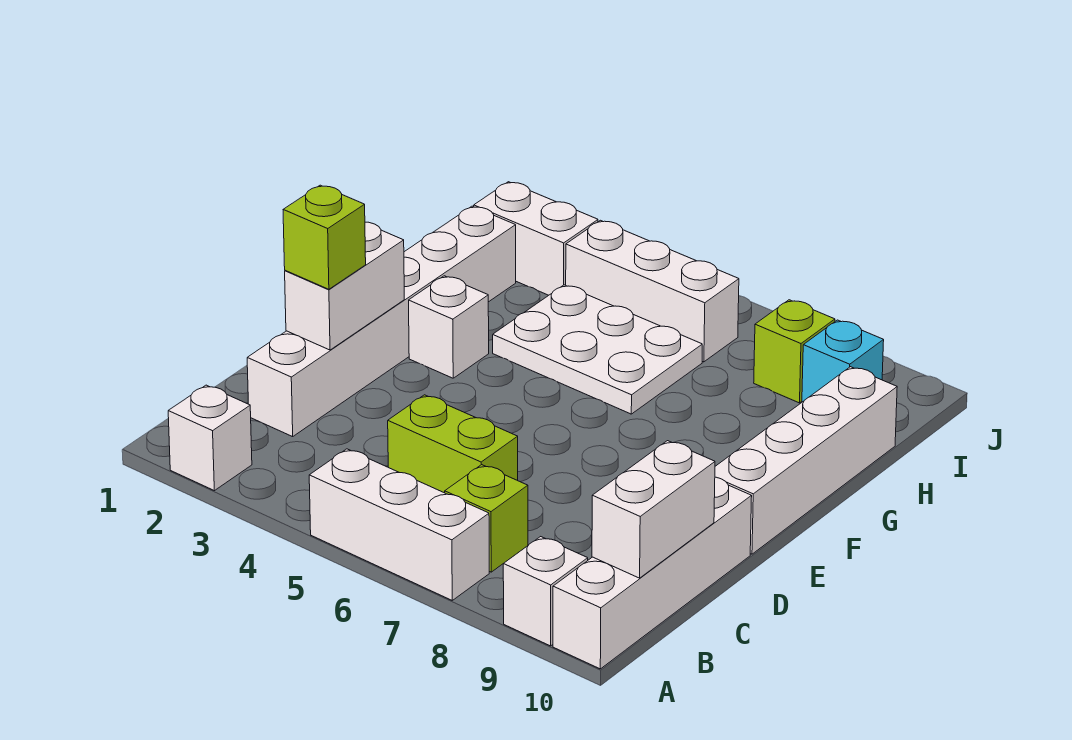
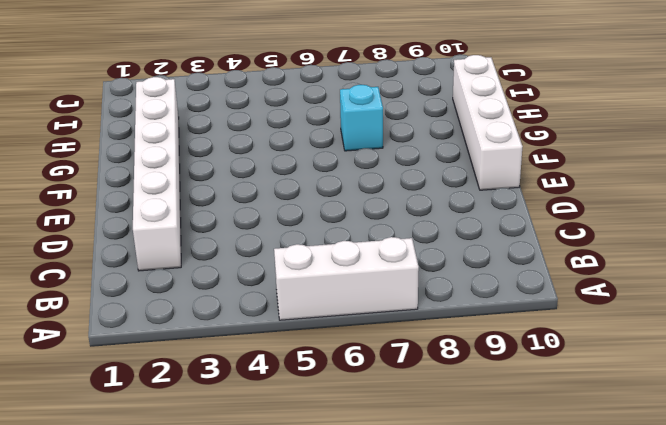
cyan 1x1 brick [340,85,383,151] -> cyan 1x1 brick moved to [802,320,884,402]
none -> white 1x1 brick [168,385,252,491]
none -> white 1x1 brick [503,537,588,646]
none -> white 1x4 brick [553,477,752,669]

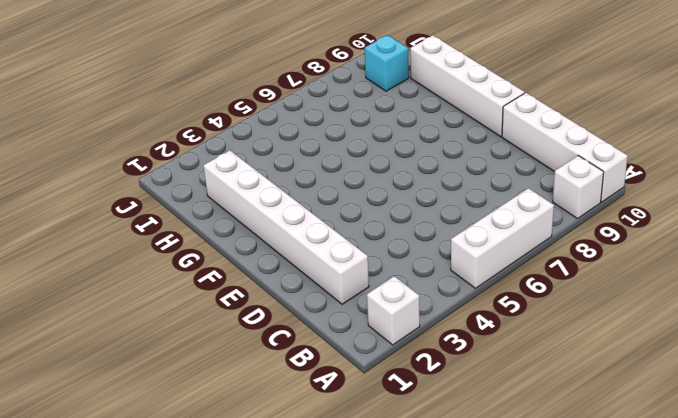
none -> lime 1x1 brick [445,465,528,572]
none -> lime 1x2 brick [388,395,518,493]
none -> white 1x1 brick [409,276,489,378]

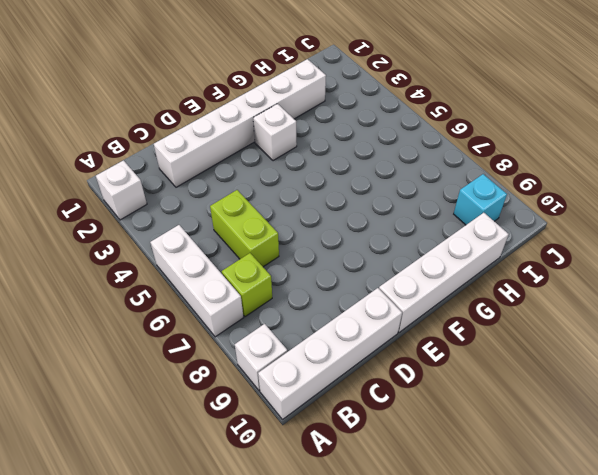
none -> white 2x3 plate [493,285,702,414]
none -> white 1x2 brick [474,182,598,295]
none -> white 1x3 brick [566,220,739,362]

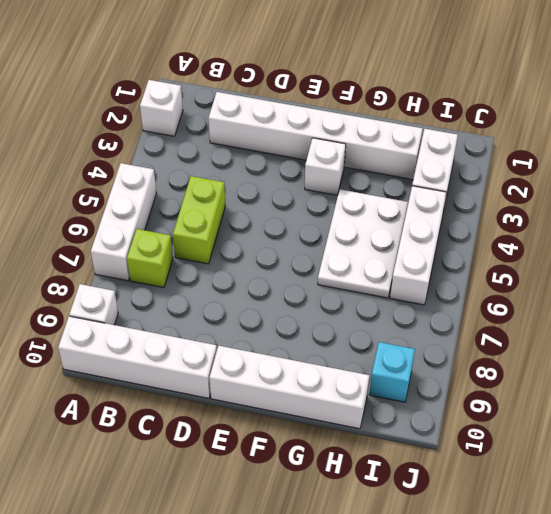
none -> lime 1x1 brick [754,300,835,403]
none -> white 1x2 brick [592,441,715,578]
none -> white 1x2 brick [285,222,404,350]

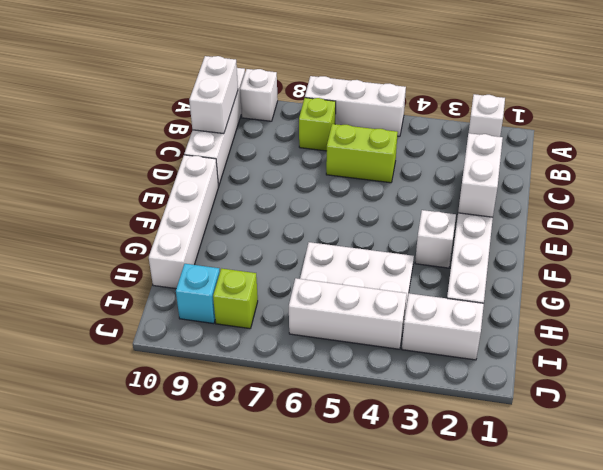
none -> lime 1x1 brick [283,185,366,289]

